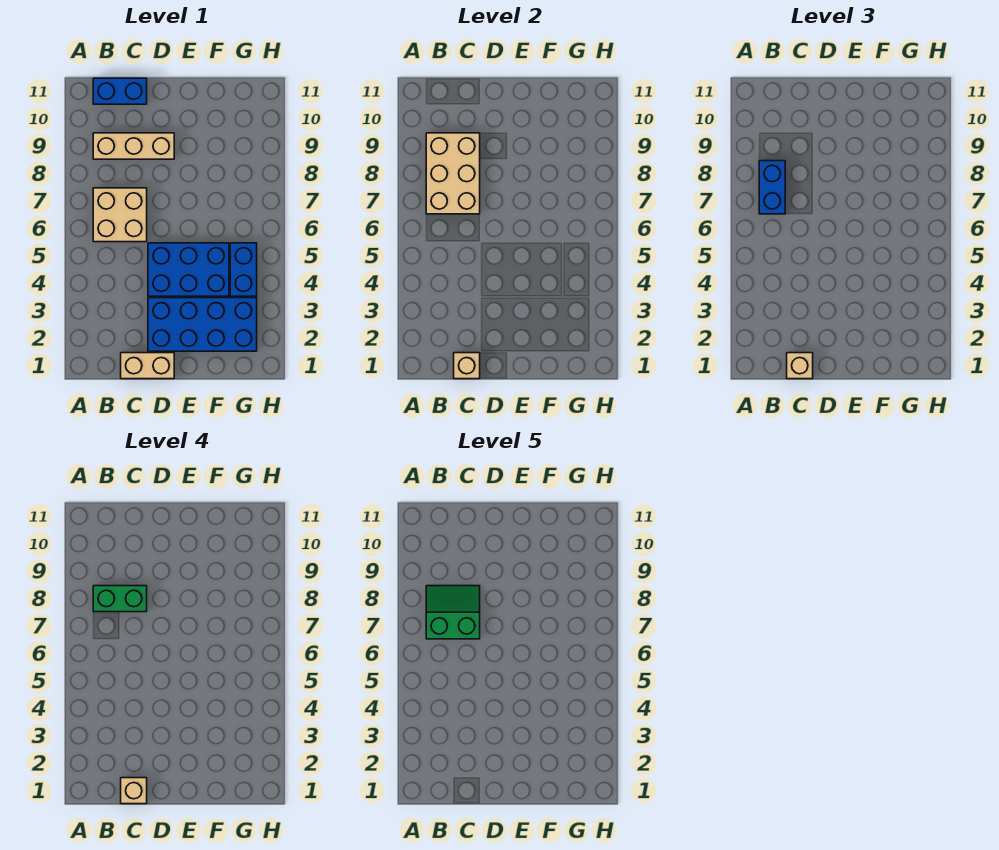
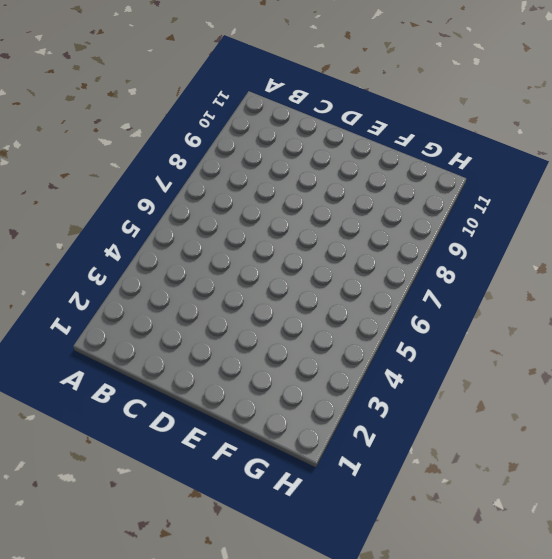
none -> tan 2x2 brick [93,188,147,242]
none -> tan 1x3 brick [93,133,174,159]
none -> blue 1x2 brick [93,78,147,104]

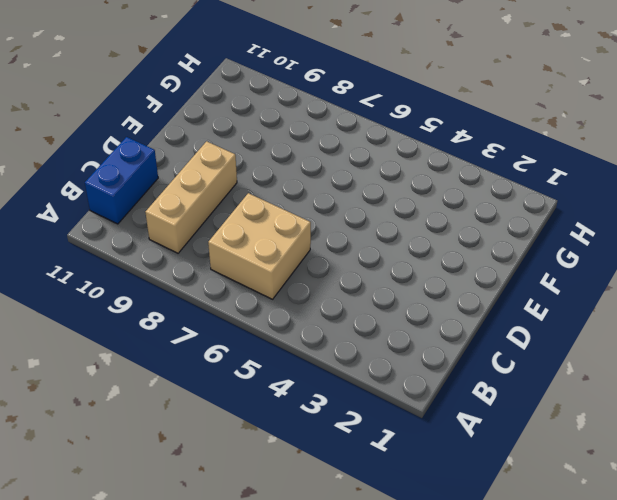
none -> tan 1x2 brick [121,353,174,379]
none -> blue 2x4 brick [148,298,257,351]
none -> blue 2x3 brick [148,243,229,296]

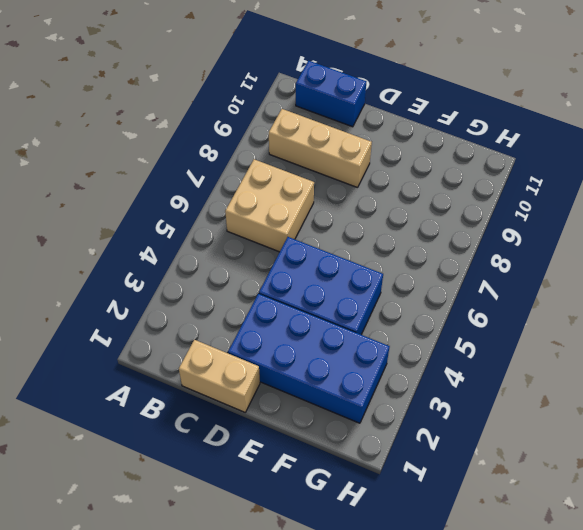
none -> blue 1x2 brick [230,243,257,296]
none -> tan 2x3 brick [426,133,480,214]
none -> tan 1x1 brick [454,353,480,379]

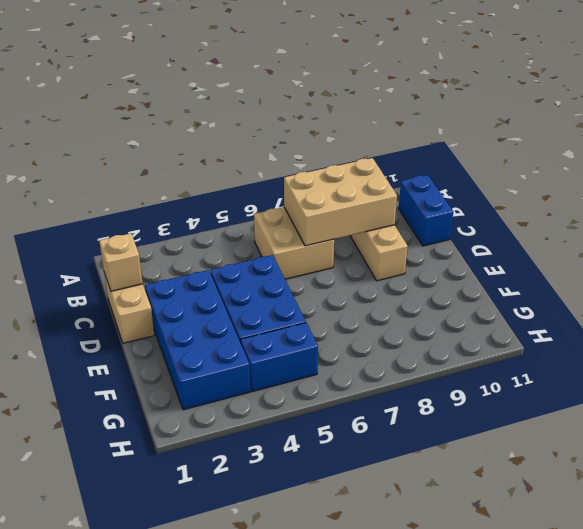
none -> blue 1x2 brick [759,161,785,214]
none -> tan 1x1 brick [787,353,813,379]
none -> green 1x2 brick [93,586,147,612]

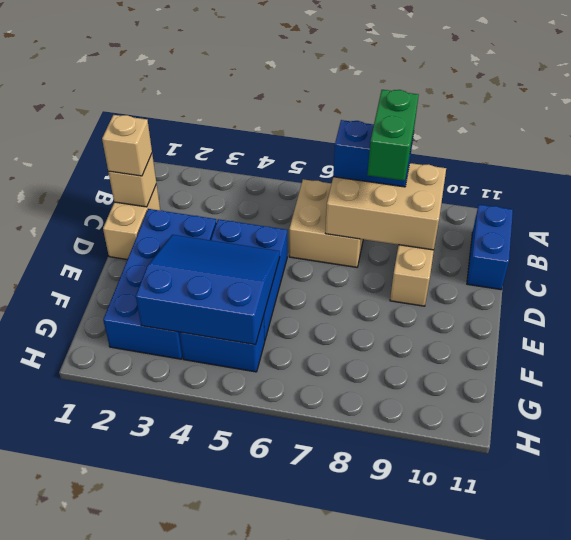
blue 3x3 slope [136,235,280,345] -> none
none -> tan 1x1 brick [121,778,147,804]
none -> green 2x2 slope [426,586,480,639]

